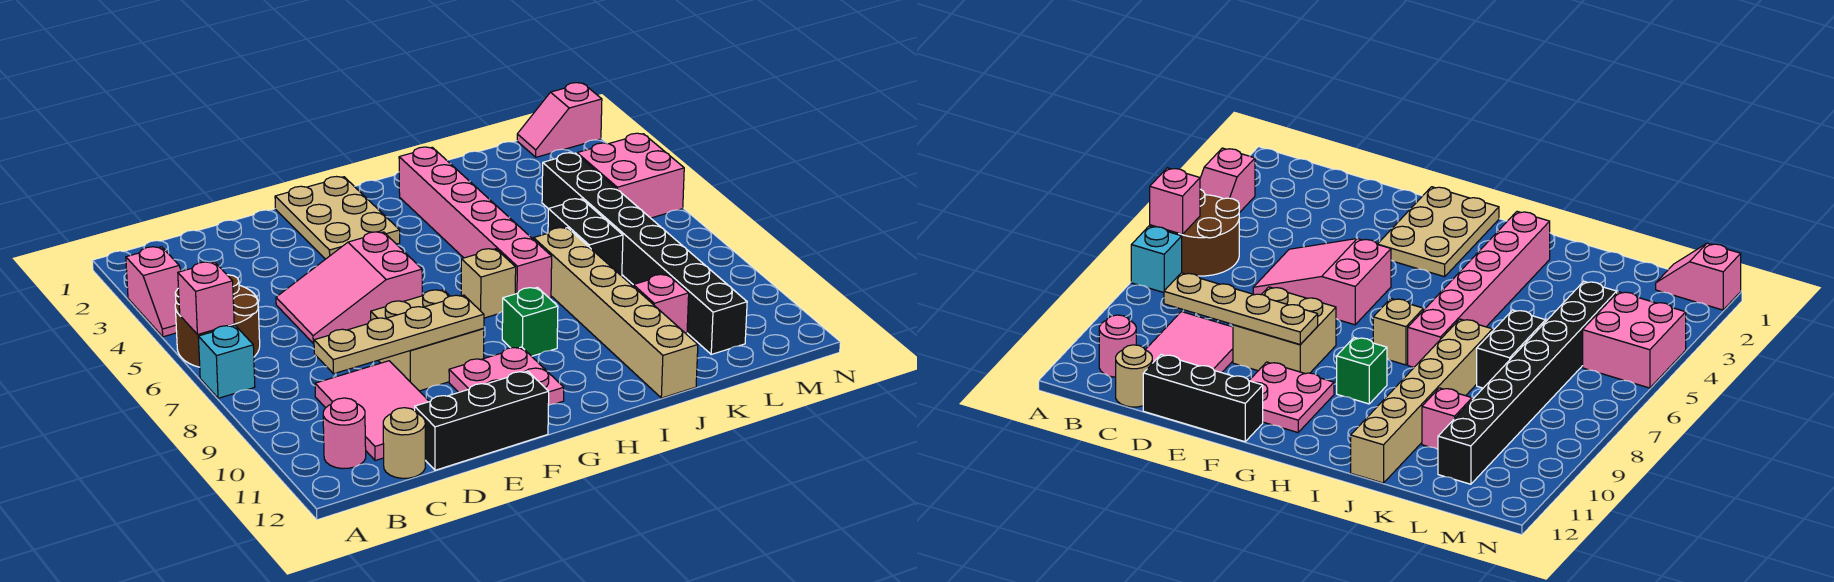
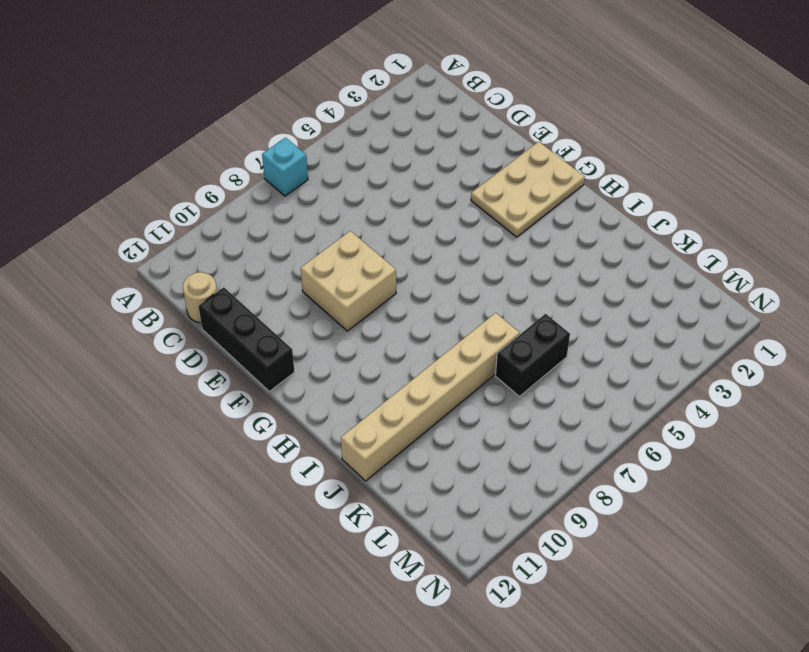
none -> pink 1x2 slope [126,247,181,337]
none -> brown 2x2 round brick [175,275,260,367]
none -> pink 1x1 round brick [323,398,366,469]

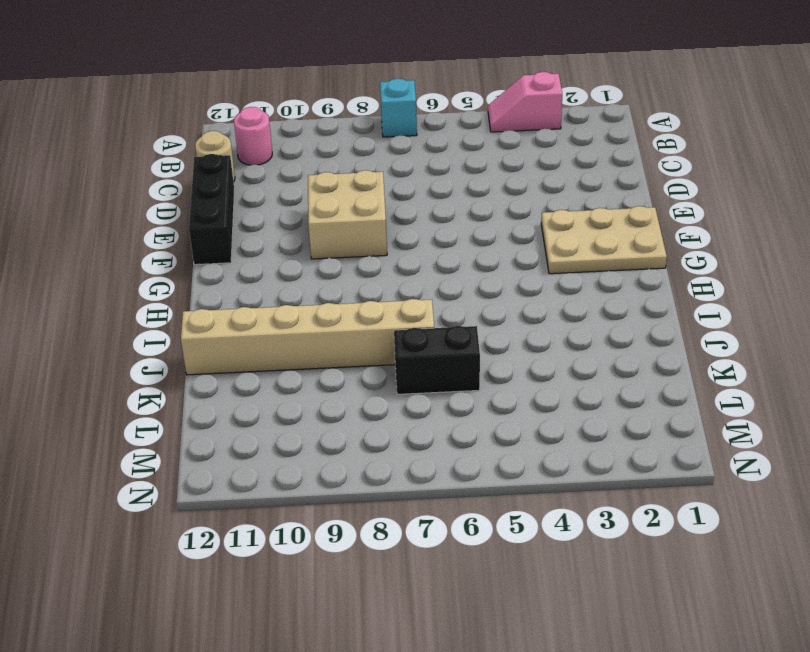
none -> brown 2x2 round brick [175,275,260,367]
none -> pink 2x3 tile [315,361,429,461]
none -> pink 2x3 slope [276,232,422,343]

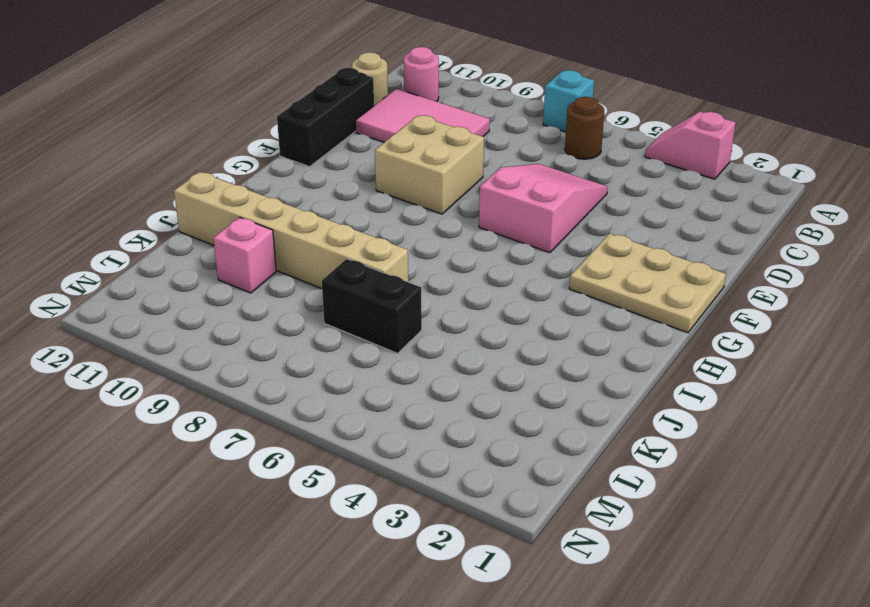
brown 1x1 round brick [565,97,604,159] -> brown 2x2 round brick [175,275,260,367]
none -> pink 2x2 plate [449,347,564,406]
none -> tan 1x1 brick [461,249,516,318]
none -> green 1x1 brick [502,287,558,356]

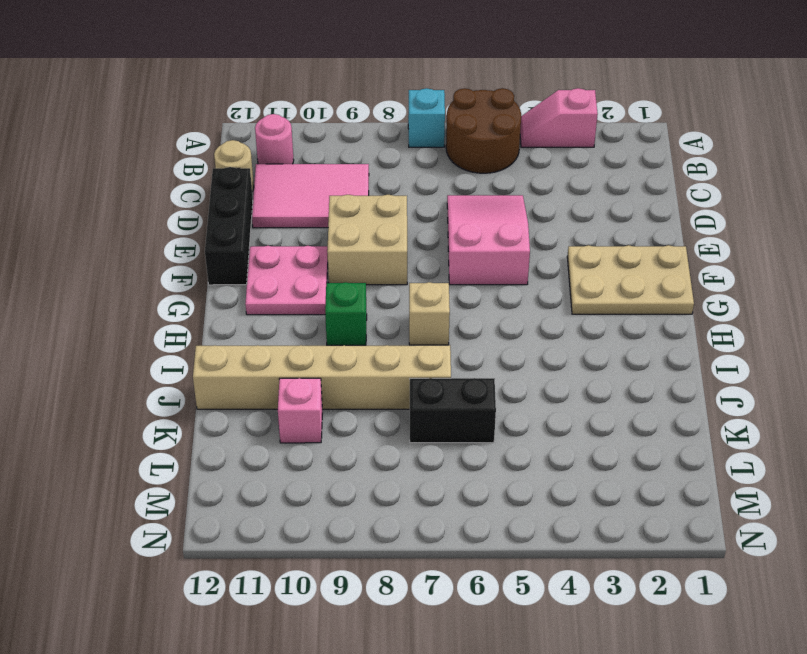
none -> pink 1x6 brick [399,147,552,298]
none -> black 1x8 brick [542,153,747,354]
none -> pink 1x2 slope [517,83,602,157]

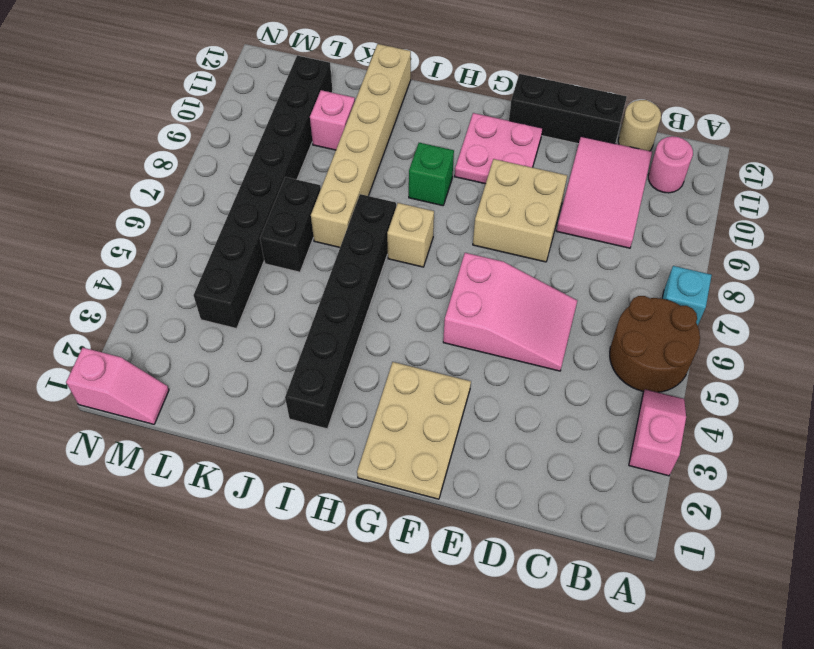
black 1x6 brick [285,194,396,429] -> pink 1x6 brick [399,147,552,298]
none -> pink 2x2 brick [577,133,684,218]
none -> pink 1x1 brick [178,262,234,335]
none -> tan 1x4 plate [314,295,484,374]

